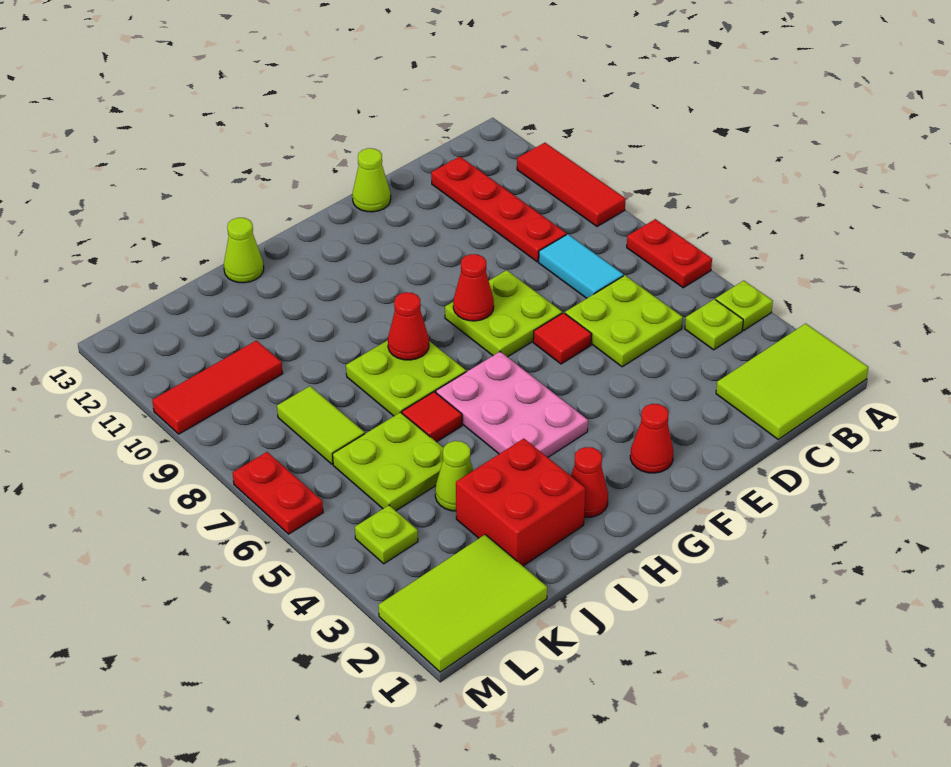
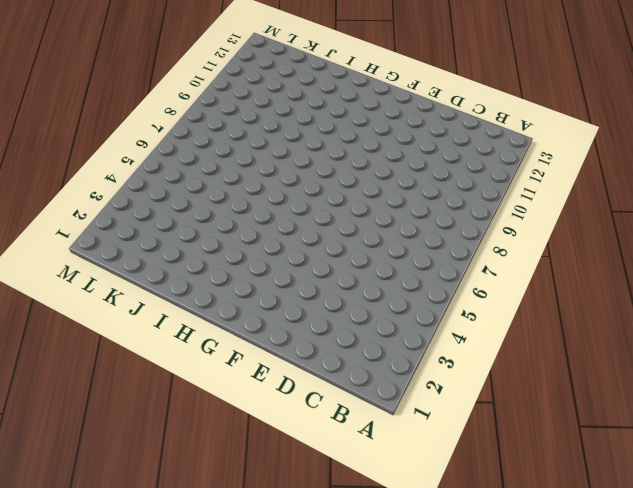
none -> lime 2x3 tile [716,323,868,439]
none -> lime 1x1 plate [716,281,773,331]
none -> red 1x2 plate [627,219,712,288]

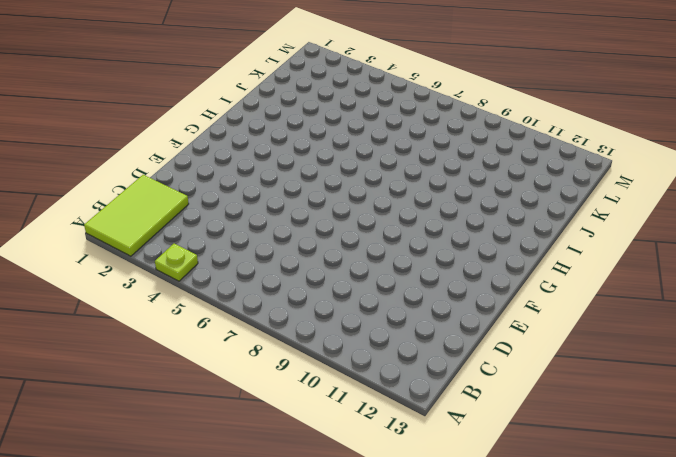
none -> red 1x2 plate [627,219,712,288]
none -> red 1x3 tile [517,143,626,227]
none -> lime 1x1 plate [685,299,743,350]

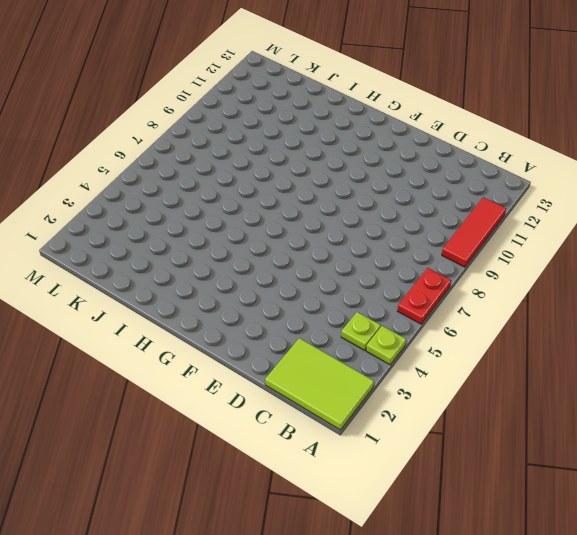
none -> lime 2x2 plate [565,275,683,367]
none -> cyan 1x2 tile [539,234,624,298]
none -> red 1x4 plate [431,157,566,262]

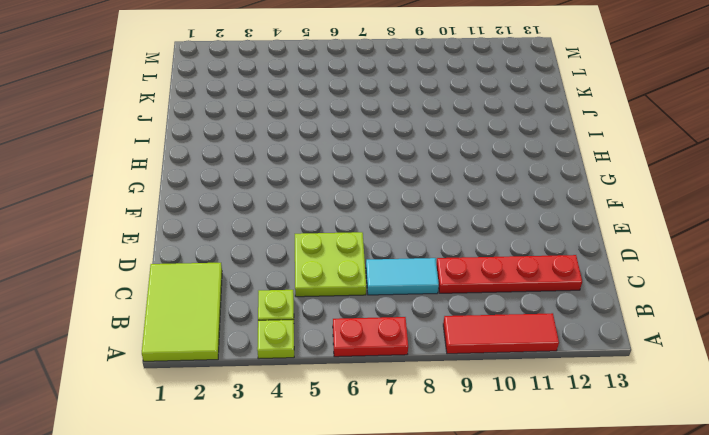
none -> red 1x1 tile [533,313,591,364]
none -> lime 2x2 plate [445,270,562,357]
none -> lime 1x1 cone [352,148,391,212]

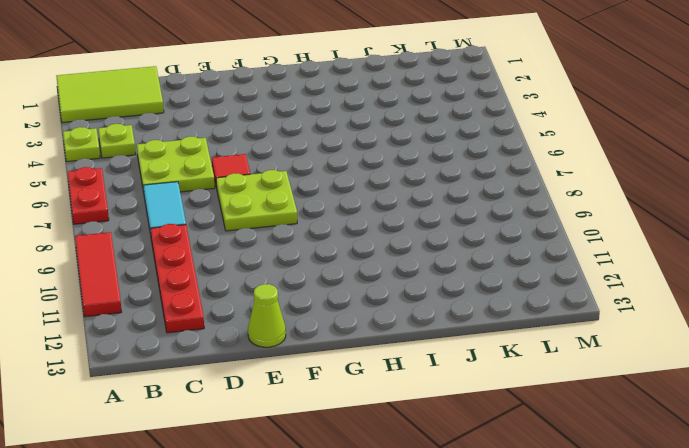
none -> red 1x1 cone [630,404,673,473]
none -> pink 2x3 plate [436,352,588,457]
none -> red 1x1 cone [571,447,608,517]

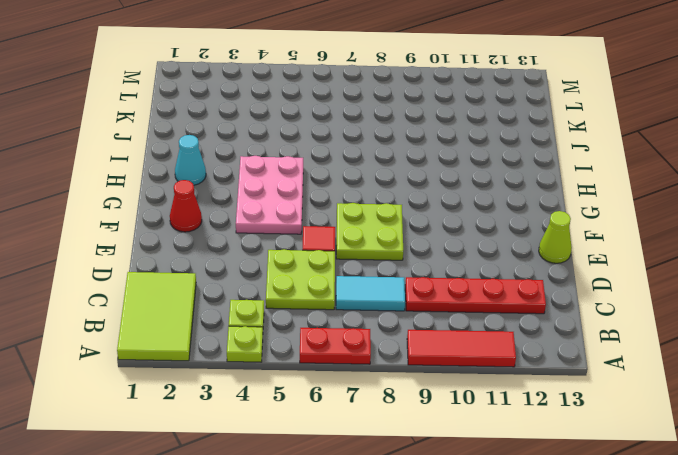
pink 2x3 plate [236,156,303,234] -> pink 2x3 plate turned to [436,352,588,457]
cyan 1x1 cone [175,135,206,185] -> red 1x1 cone [571,447,608,517]
none -> lime 2x2 plate [346,340,466,416]
none -> red 2x2 brick [456,439,586,566]
none -> red 1x1 tile [402,392,462,442]

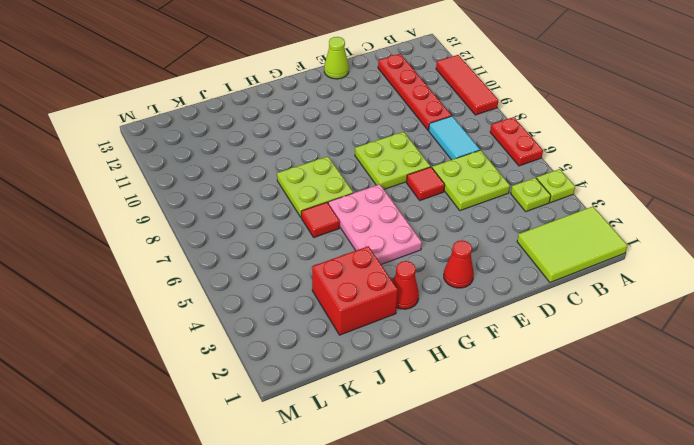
none -> lime 1x1 cone [224,218,264,283]
none -> lime 1x1 cone [435,441,473,511]
none -> lime 2x2 plate [333,412,443,511]

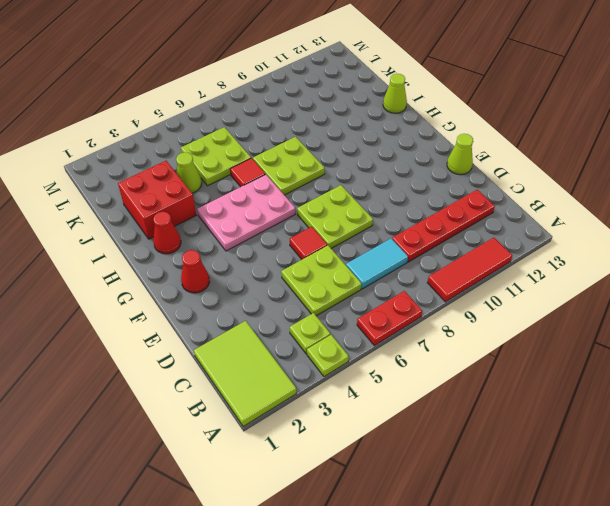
none -> lime 2x3 tile [378,534,547,672]
none -> lime 1x2 tile [277,386,365,464]
none -> red 1x3 tile [152,341,283,434]

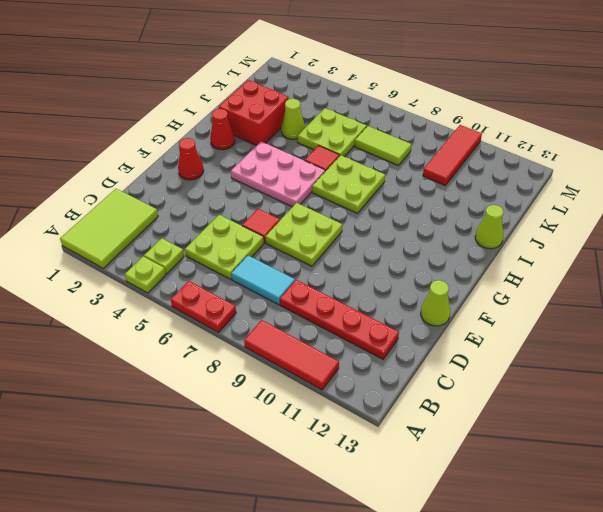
none -> lime 2x3 tile [378,534,547,672]
none -> lime 1x1 plate [355,505,418,564]
none -> red 1x2 plate [233,452,323,534]

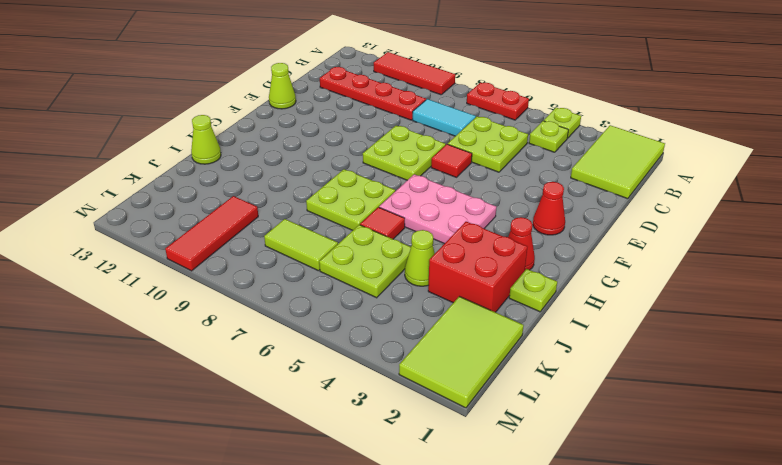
lime 1x1 plate [509,269,557,312] -> lime 1x1 plate moved to [355,505,418,564]
none -> red 1x2 plate [233,452,323,534]
none -> red 1x1 cone [453,254,494,321]
none -> red 1x1 cone [388,292,429,360]

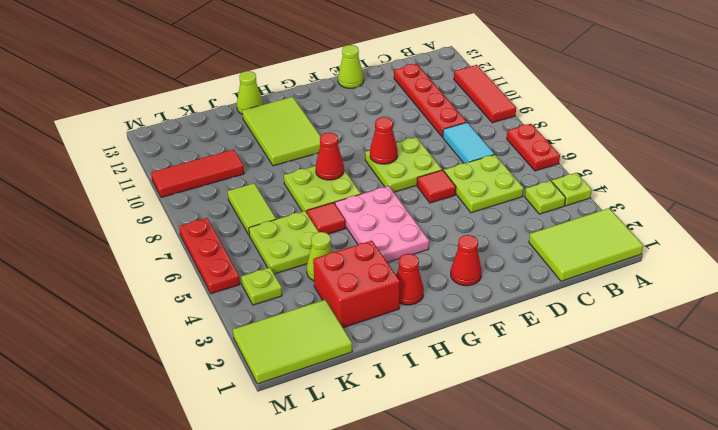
lime 2x3 tile [242,97,321,166] -> none
red 1x3 plate [179,218,240,294] -> red 1x2 plate [233,452,323,534]

